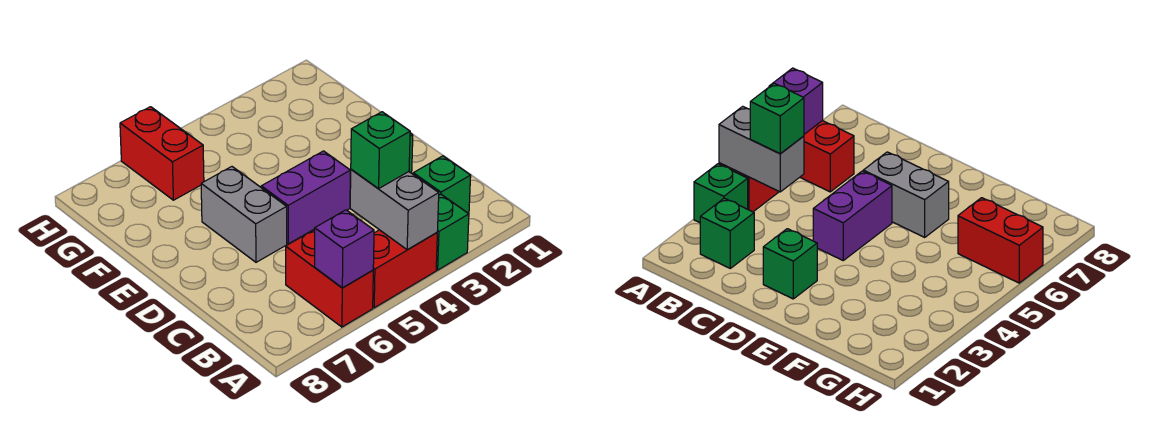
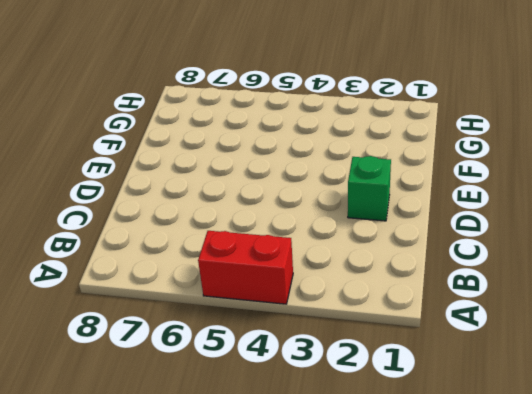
none -> green 1x1 brick [436,194,469,270]
none -> red 1x2 brick [286,230,373,327]

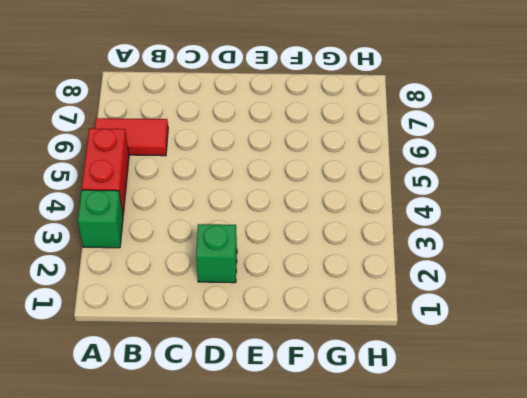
red 1x2 tile [95,118,168,156] -> red 1x2 brick [286,230,373,327]
none -> green 1x1 brick [413,156,471,214]
none -> purple 1x2 brick [261,151,350,244]

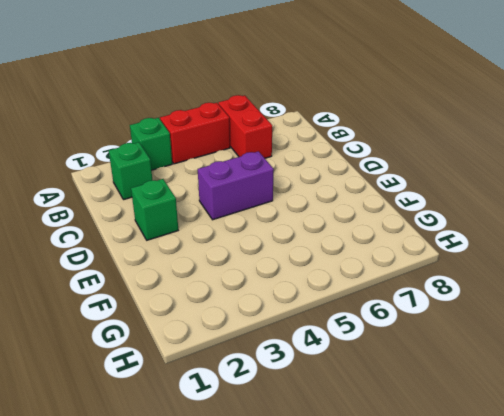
none -> grey 1x2 brick [201,167,287,262]
none -> red 1x2 brick [120,107,204,200]

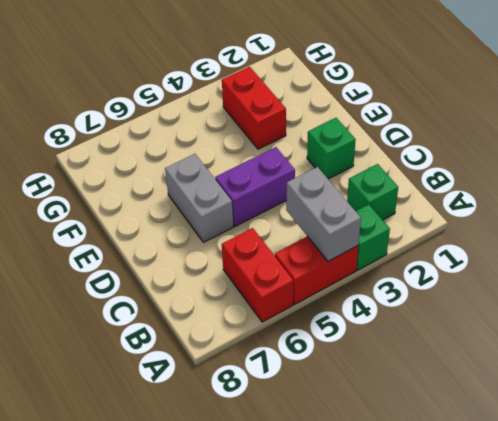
red 1x2 brick [222,67,286,149] -> red 1x2 brick moved to [120,107,204,200]
none -> purple 1x1 brick [315,210,374,288]
none -> green 1x1 brick [351,112,410,189]

